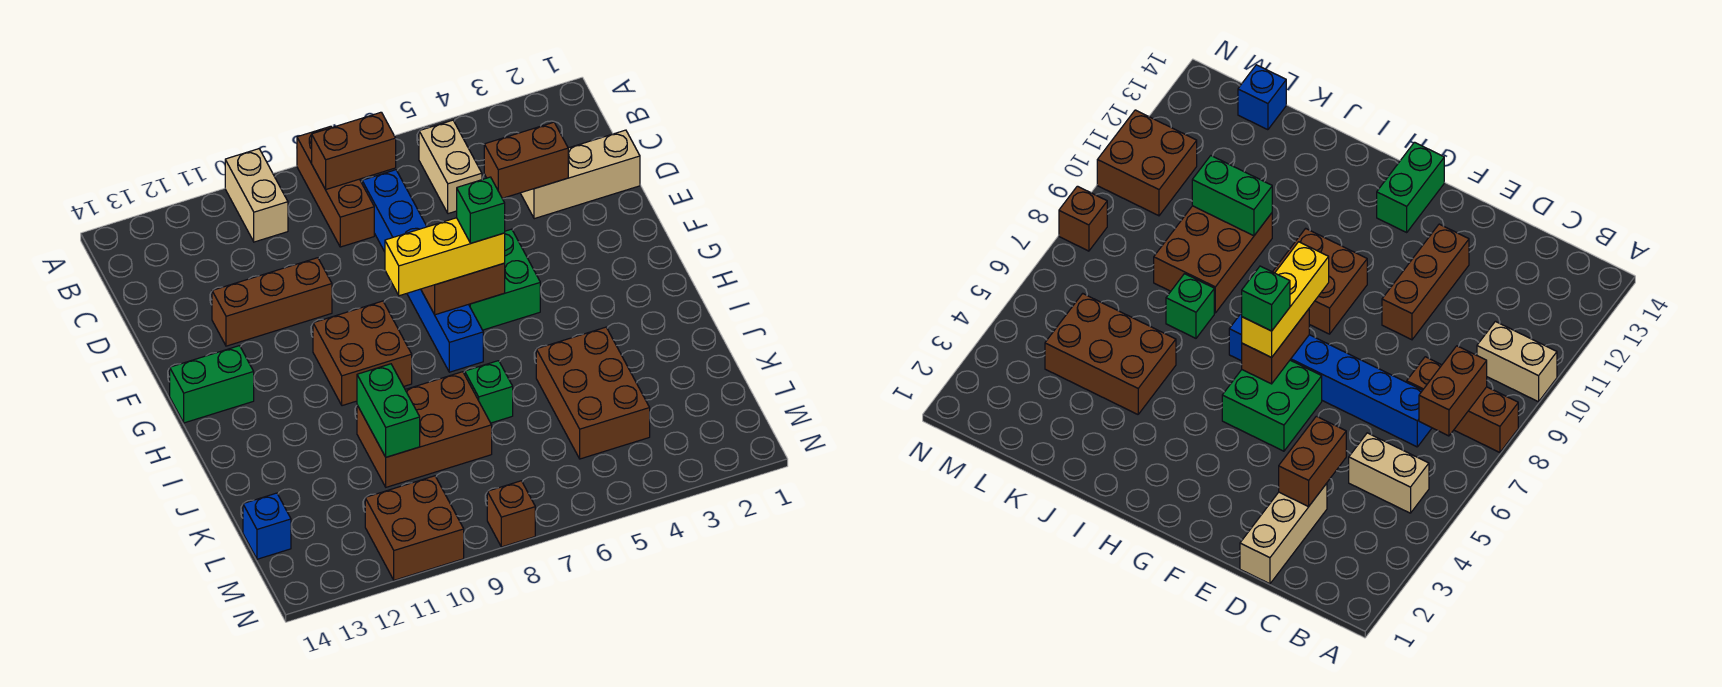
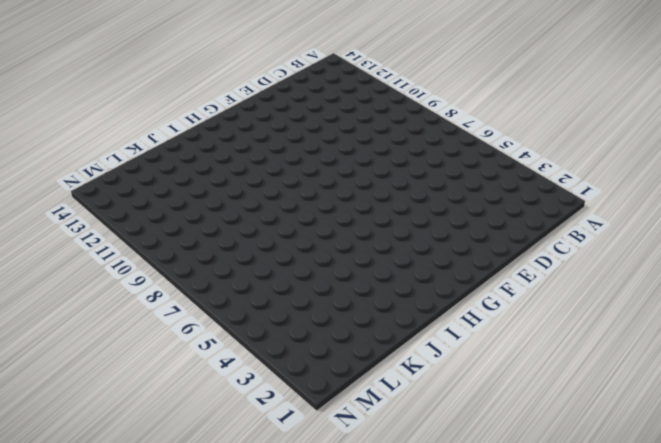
none -> brown 1x3 brick [297,126,374,247]
none -> tan 1x2 brick [225,149,288,242]
none -> tan 1x2 brick [419,120,482,214]

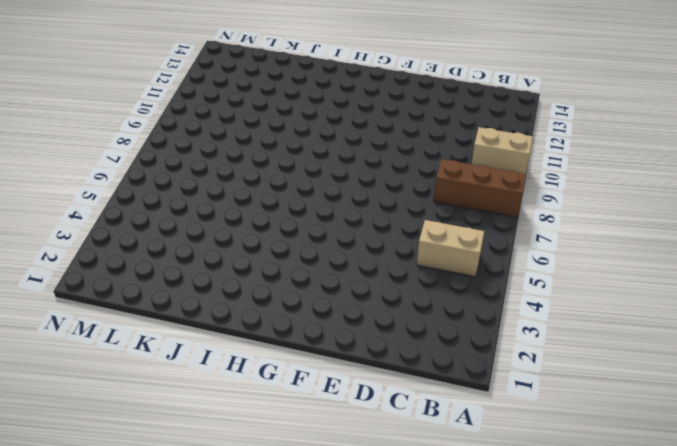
none -> blue 1x6 brick [362,170,483,372]
none -> tan 1x3 brick [521,130,640,219]
none -> brown 1x3 brick [212,258,332,346]

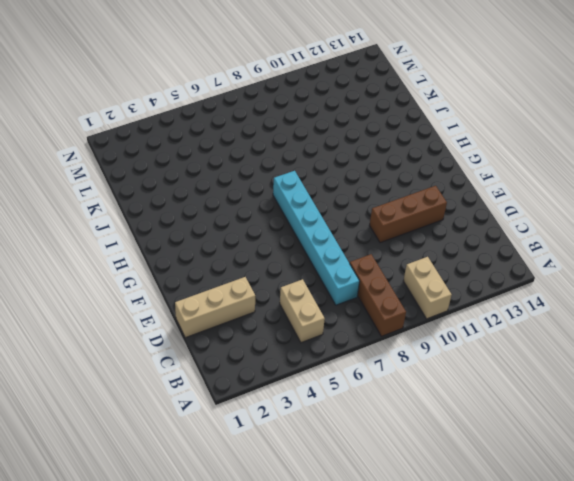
cyan 1x6 brick [273,171,360,305] -> blue 1x6 brick [362,170,483,372]
none -> green 2x2 brick [469,229,540,330]
none -> brown 2x2 brick [313,301,412,406]
none -> green 1x2 brick [170,346,254,423]

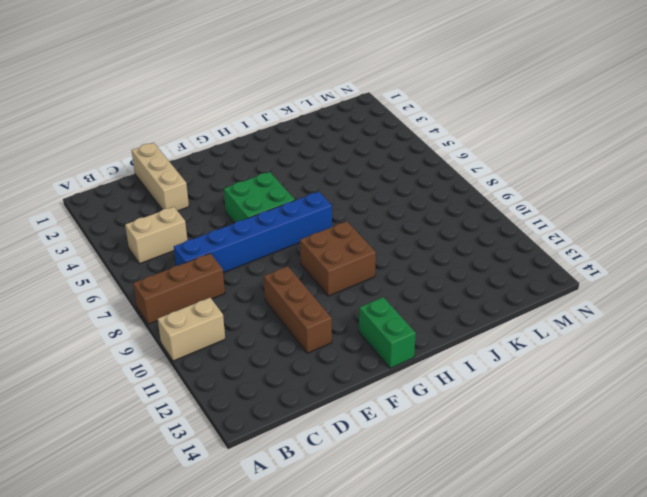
none -> brown 2x3 brick [536,327,650,459]
none -> green 1x1 brick [465,361,513,423]
none -> brown 2x3 brick [357,372,492,487]

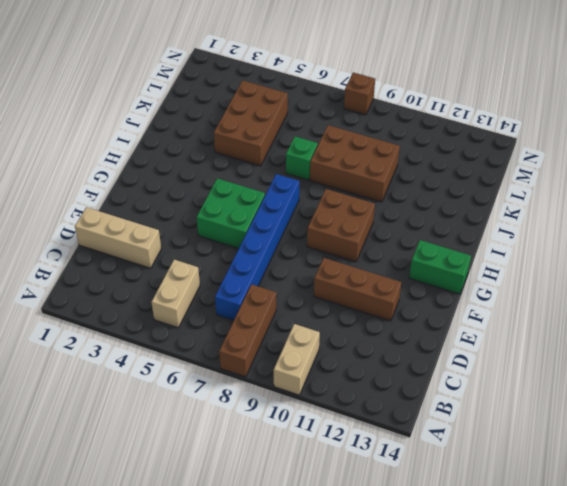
none -> blue 1x1 brick [243,493,291,559]
none -> brown 2x2 brick [365,476,464,580]
none -> brown 1x2 brick [312,112,396,189]

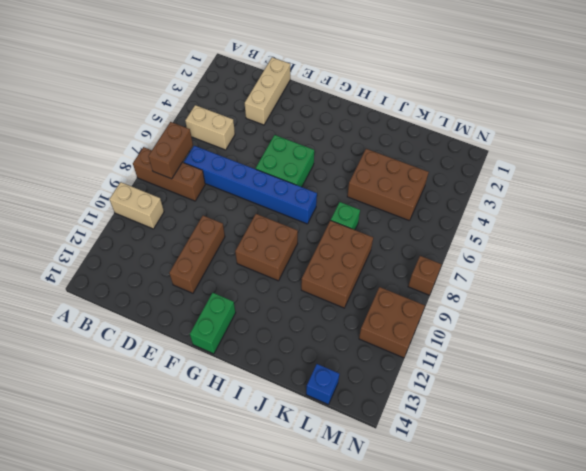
none -> brown 1x2 brick [484,122,568,198]
none -> brown 1x2 brick [421,263,505,315]
none -> green 1x2 brick [357,364,420,457]

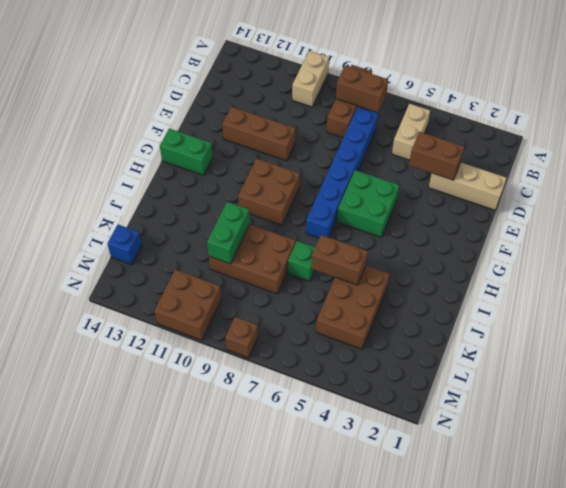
brown 1x2 brick [311,235,368,285] -> brown 1x2 brick moved to [421,263,505,315]
none -> yellow 1x3 brick [385,218,505,296]
none -> green 1x1 brick [457,177,505,243]

